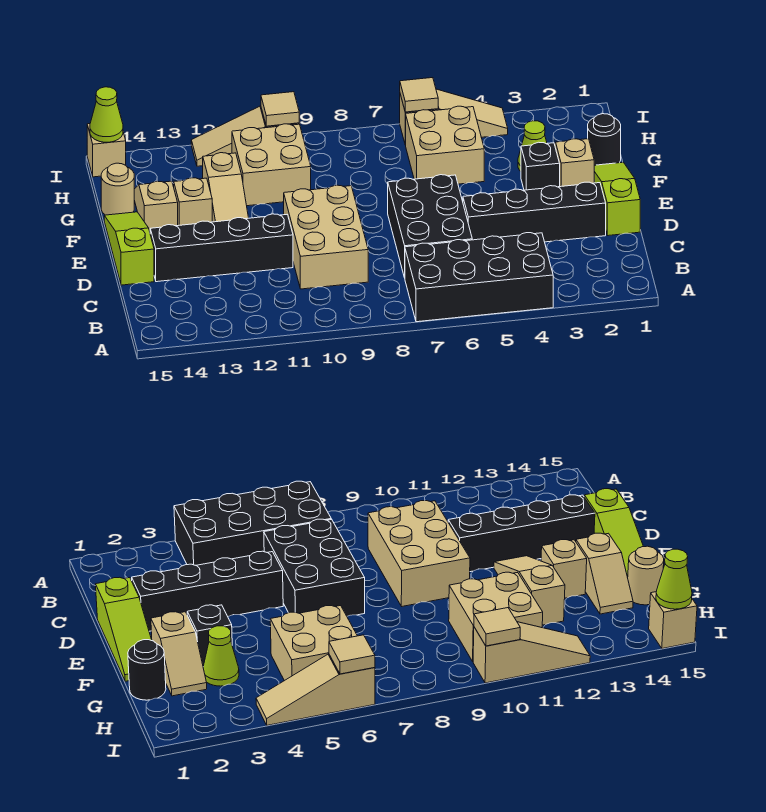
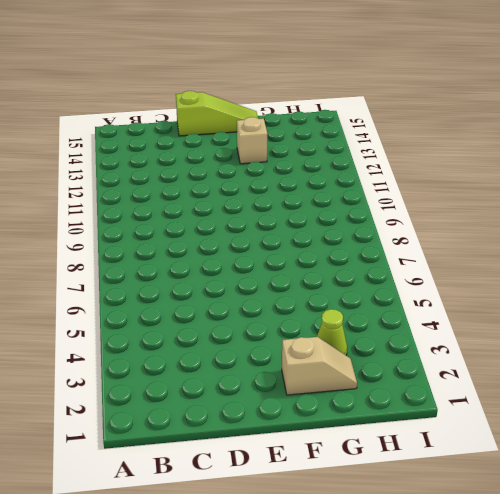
none -> black 2x4 brick [405,233,553,322]
none -> black 2x3 brick [388,175,472,278]
none -> tan 2x3 brick [284,185,368,289]

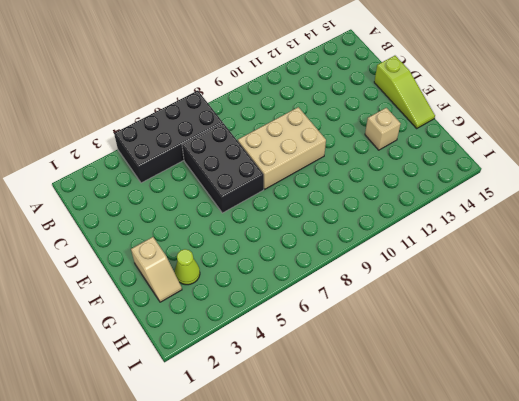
tan 2x3 brick [238,107,326,189] -> tan 2x3 brick turned to [284,185,368,289]
none -> lime 1x3 slope [594,162,640,236]
none -> black 1x4 brick [463,182,606,242]
none -> black 1x4 brick [150,214,293,282]

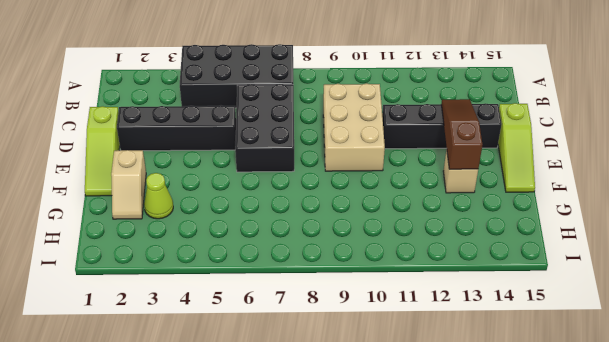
brown 1x3 slope [441,99,482,169] -> none
none -> tan 1x3 slope [203,153,248,222]
none -> black 1x1 brick [521,142,560,190]
none -> tan 1x2 slope [134,181,178,231]

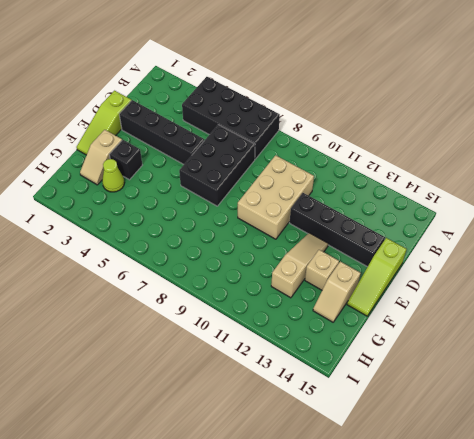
none -> black 1x1 round brick [588,114,621,165]
none -> tan 2x2 brick [406,106,484,184]
none -> tan 2x2 brick [232,124,311,206]

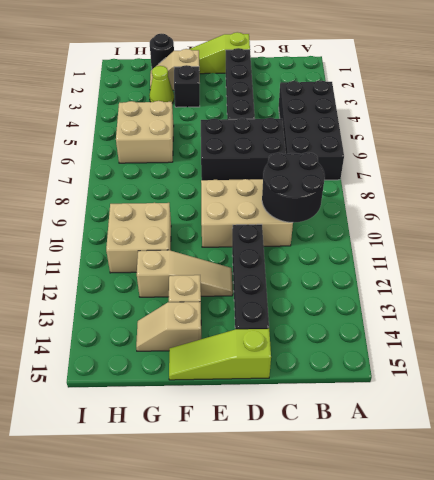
black 2x2 round brick [262,152,325,223] -> none
none -> tan 1x1 round brick [101,163,134,215]
none -> tan 1x3 slope [400,89,508,145]
none -> tan 1x3 slope [191,106,299,166]

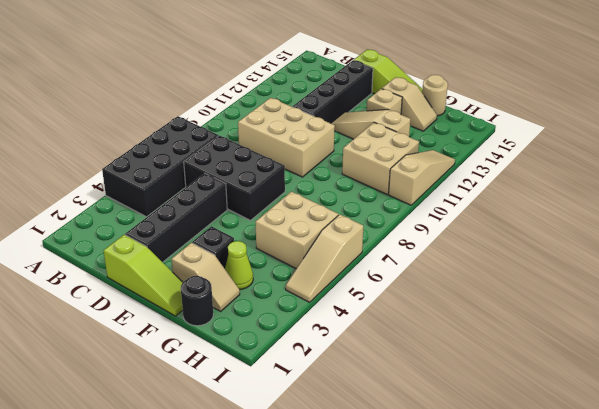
none -> tan 1x1 brick [87,124,126,177]
none -> tan 1x1 tile [400,78,438,112]
none -> tan 1x1 tile [261,92,299,126]

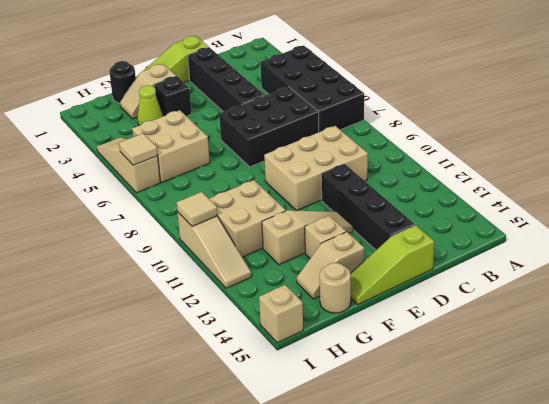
none -> lime 1x1 cone [90,87,123,142]

